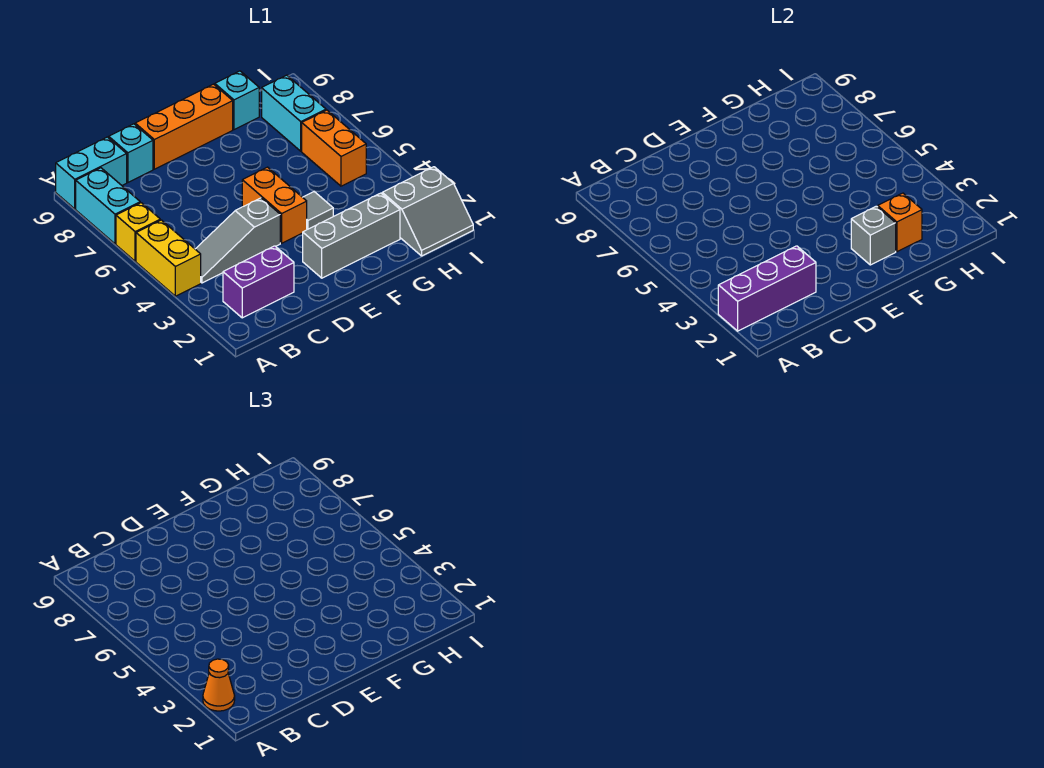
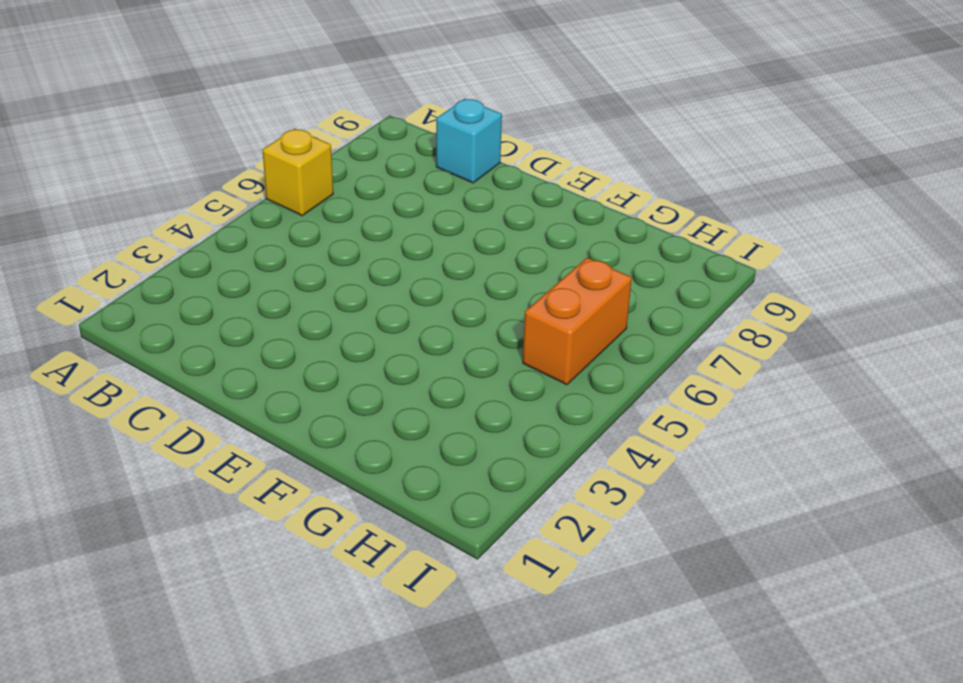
none -> yellow 1x2 brick [136,220,201,296]
none -> cyan 1x2 brick [76,168,140,244]
none -> cyan 1x2 brick [56,137,127,209]

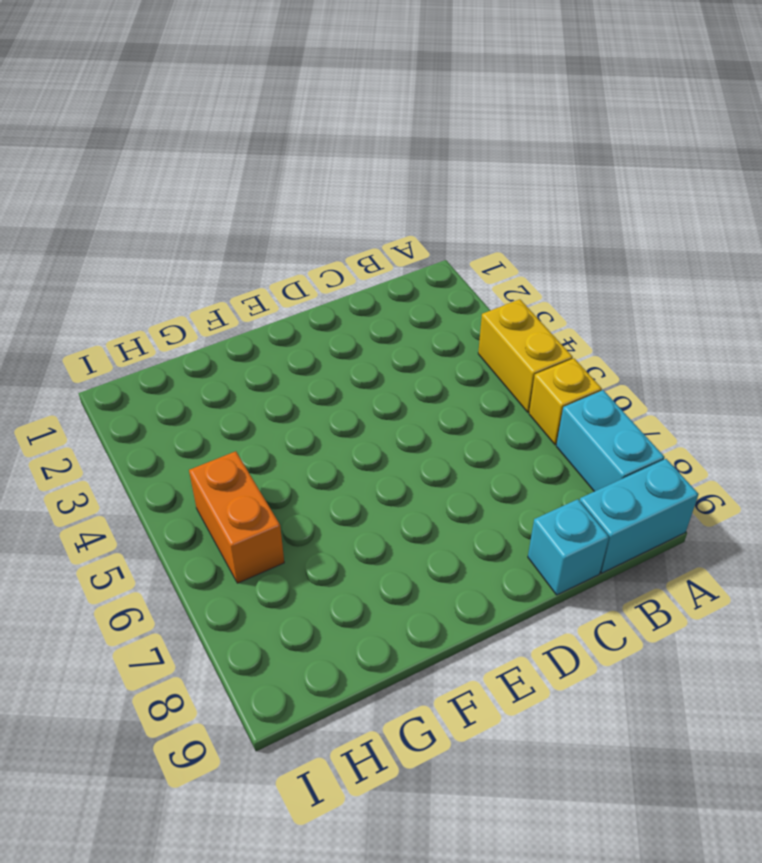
none -> purple 1x2 brick [223,246,294,318]
none -> grey 1x3 slope [195,198,280,283]
none -> orange 1x3 brick [135,84,233,169]

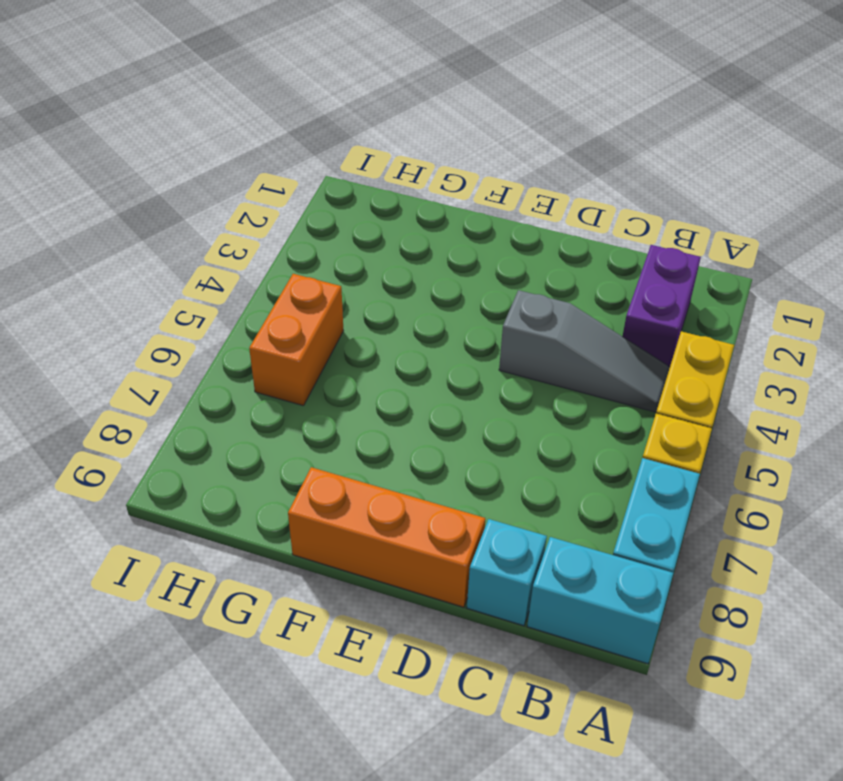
purple 1x2 brick [622,245,701,367] -> purple 1x2 brick turned to [223,246,294,318]
none -> grey 1x3 brick [303,193,400,278]
none -> orange 1x2 brick [242,167,307,243]
none -> grey 1x1 tile [303,192,333,230]

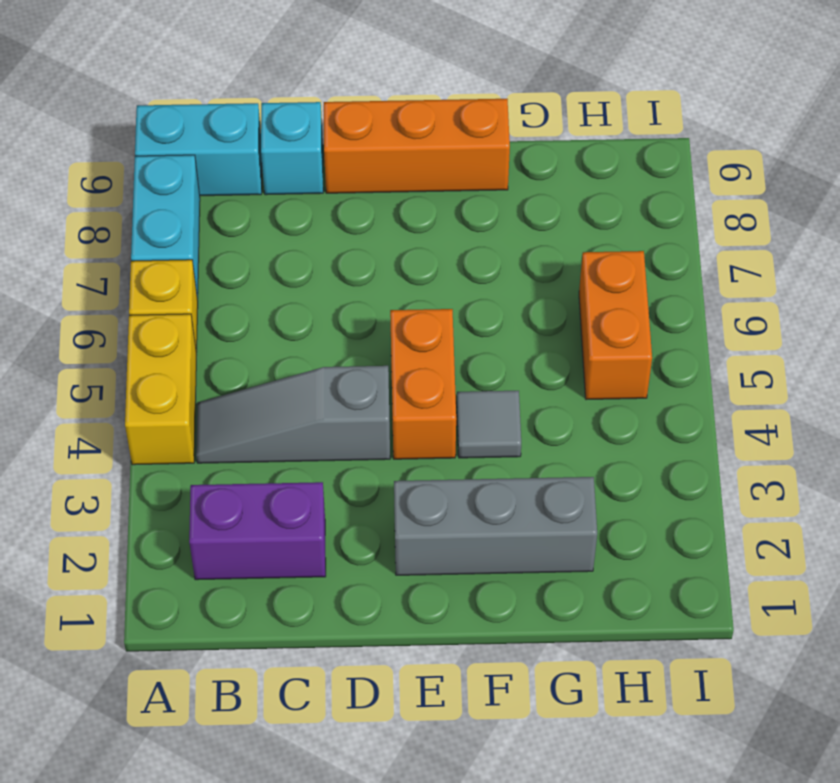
none -> cyan 1x1 brick [215,71,259,130]
none -> grey 2x2 slope [382,167,473,256]
none -> cyan 1x2 brick [262,75,326,151]

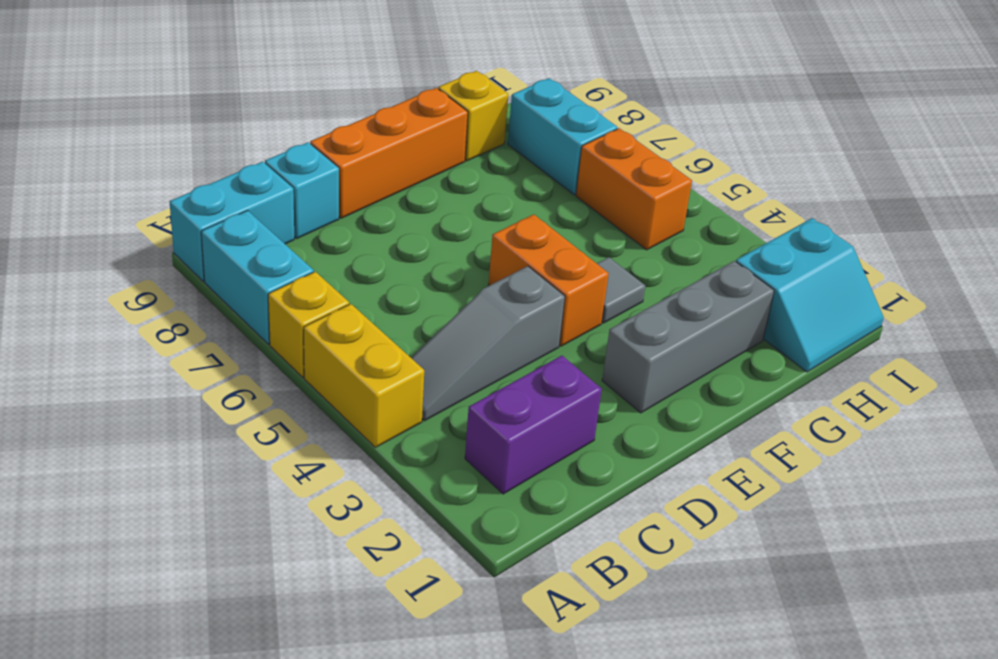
yellow 1x1 brick [438,71,508,161] -> cyan 1x1 brick [215,71,259,130]
cyan 2x2 slope [736,218,884,372] -> grey 2x2 slope [382,167,473,256]
none -> purple 1x3 brick [718,246,816,331]
none -> grey 1x1 brick [851,206,896,265]
none -> orange 1x1 brick [878,193,922,252]

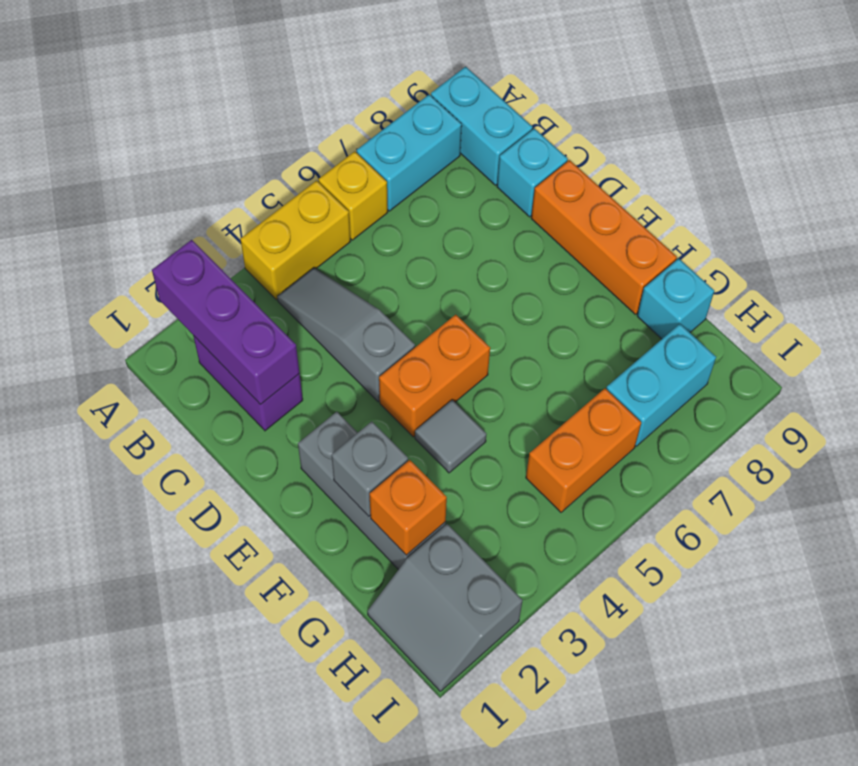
none -> orange 1x1 cone [203,659,235,711]

